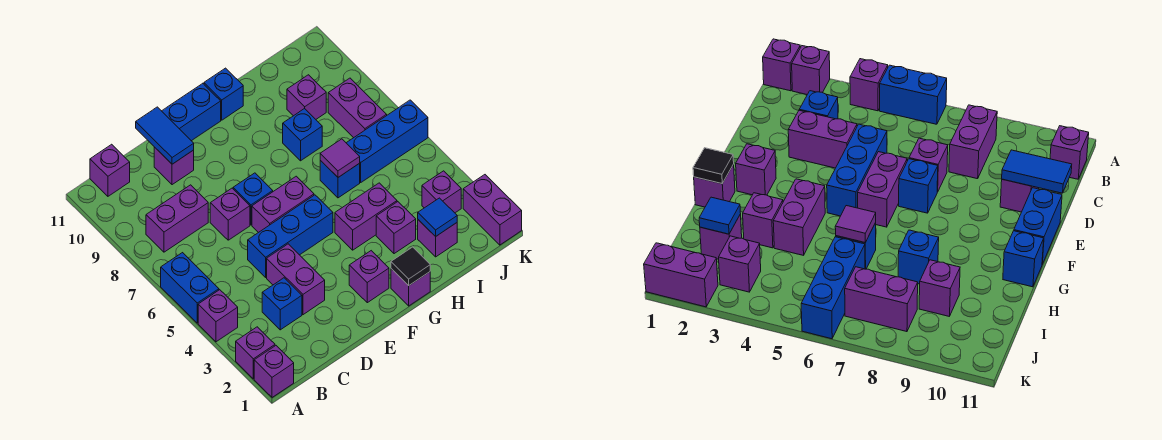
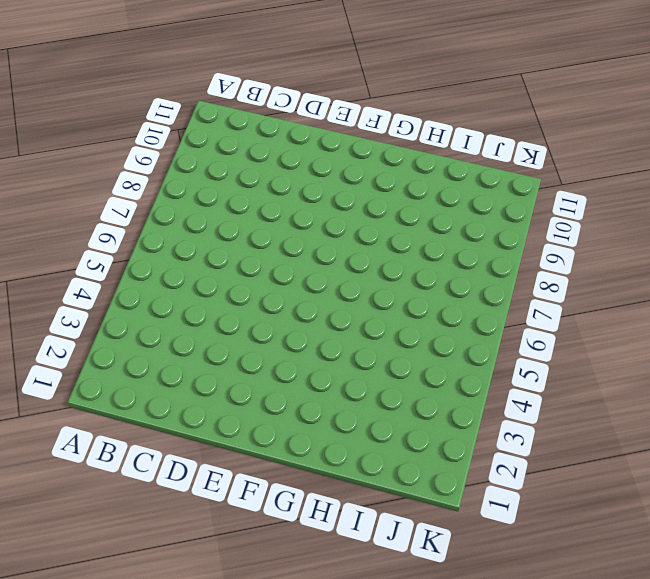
none -> purple 1x1 brick [254,346,294,397]
none -> purple 1x1 brick [236,327,275,379]
none -> purple 1x1 brick [198,290,238,342]
none -> blue 1x2 brick [161,253,219,323]

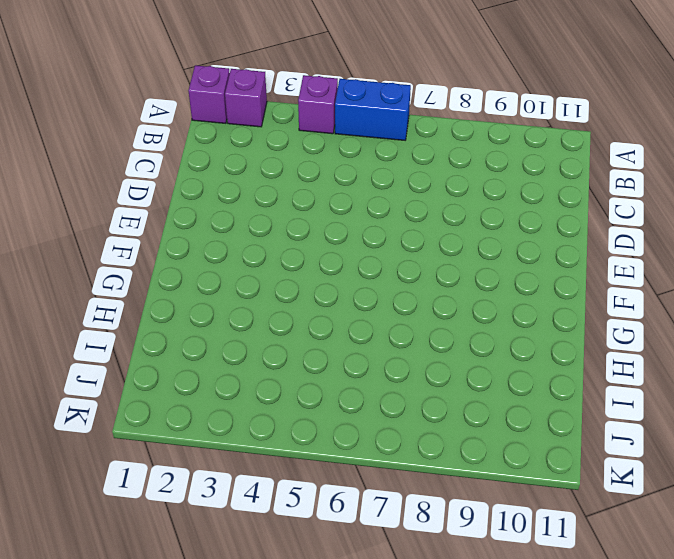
none -> purple 1x2 brick [146,185,208,252]
none -> purple 1x1 brick [90,144,130,196]
none -> blue 1x1 brick [262,278,302,330]
none -> purple 1x2 brick [267,244,325,315]

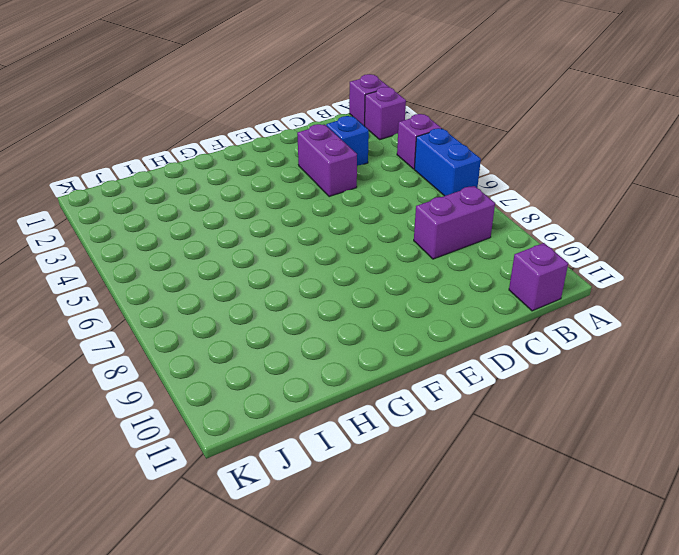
none -> blue 1x3 brick [248,195,333,277]
none -> purple 1x1 brick [210,188,250,240]
none -> purple 1x1 brick [154,147,194,185]
none -> purple 1x2 brick [252,176,314,233]

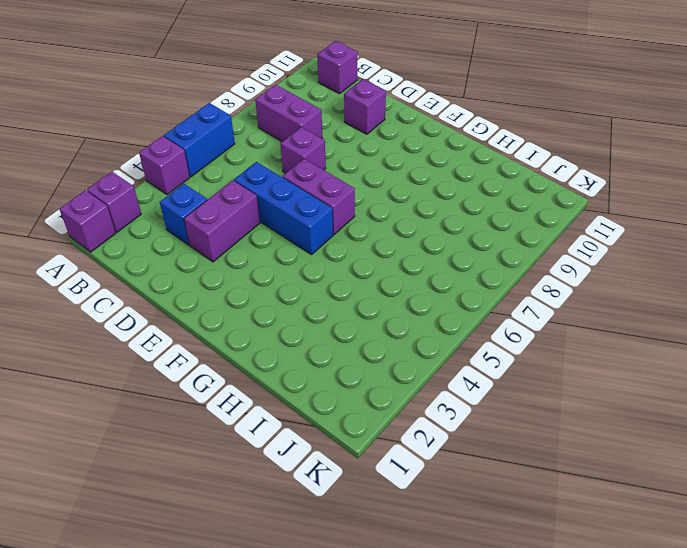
none -> blue 1x1 brick [233,173,273,225]
none -> blue 1x2 brick [162,83,221,141]
none -> purple 1x1 brick [349,251,389,303]
none -> purple 1x1 brick [391,269,430,306]

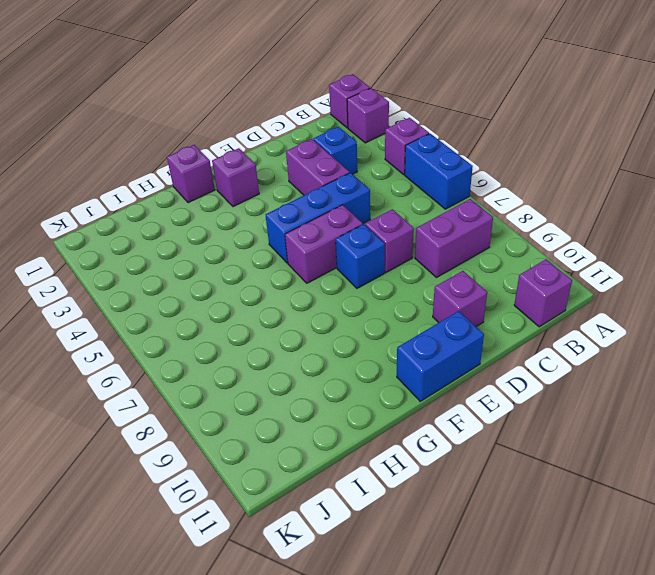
none -> purple 1x2 brick [335,183,397,250]
none -> blue 1x1 brick [204,68,243,120]
none -> purple 1x1 brick [376,202,416,254]
none -> blue 1x1 brick [320,160,360,198]

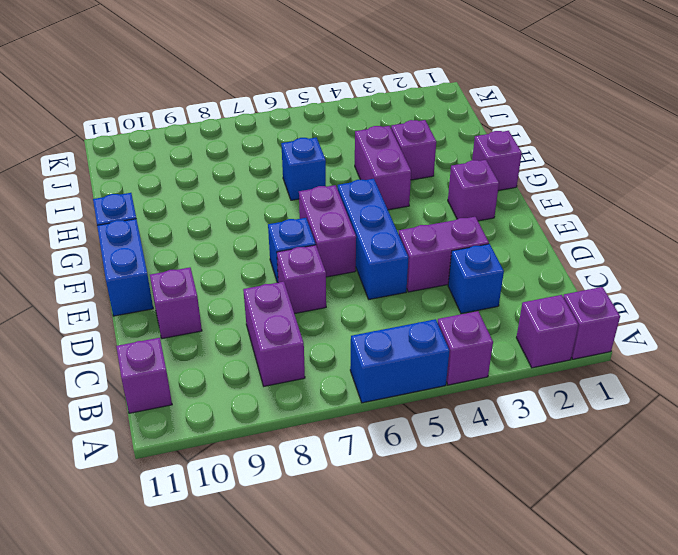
none -> blue 1x1 brick [283,109,322,161]
none -> purple 1x1 brick [418,220,457,257]
none -> blue 1x3 brick [347,100,428,182]
none -> purple 1x1 brick [287,75,326,119]

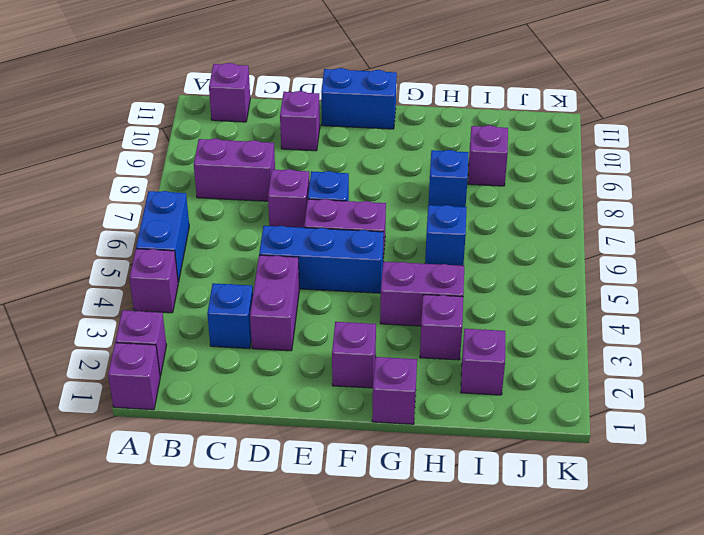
none -> blue 1x1 brick [204,68,243,120]
none -> blue 1x3 brick [347,100,428,182]
none -> purple 1x1 brick [422,171,461,213]
none -> purple 1x2 brick [328,78,387,138]

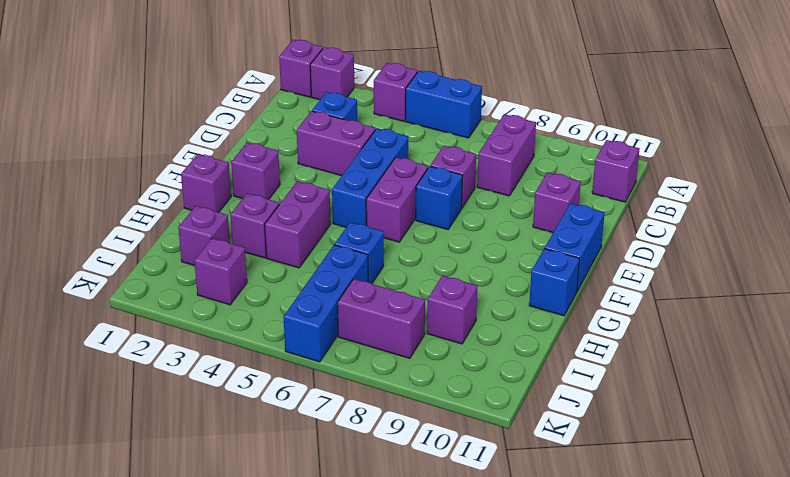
none -> blue 1x1 brick [283,109,322,161]
none -> purple 1x2 brick [463,175,522,245]
none -> blue 1x2 tile [136,107,194,164]
none -> black 1x1 tile [391,247,430,286]

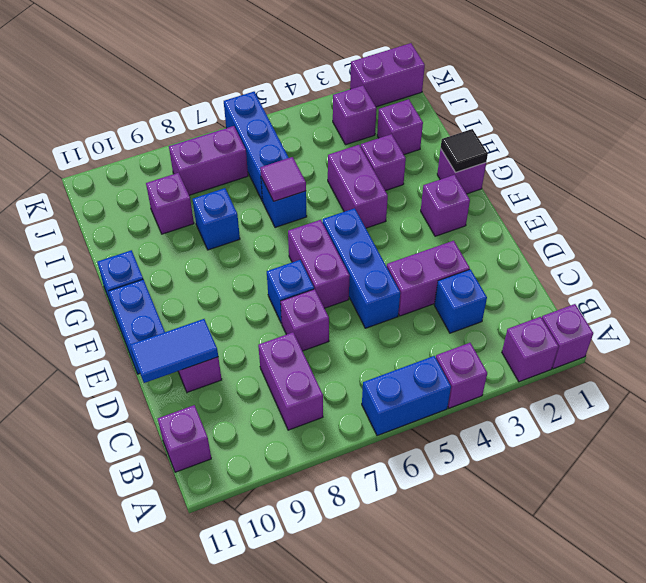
none -> blue 1x1 tile [418,198,457,237]

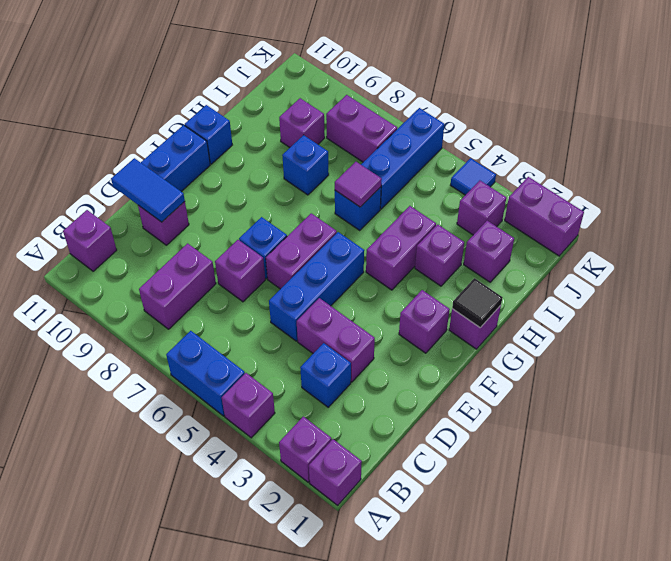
blue 1x1 tile [451,158,496,195] -> blue 1x1 tile moved to [418,198,457,237]

